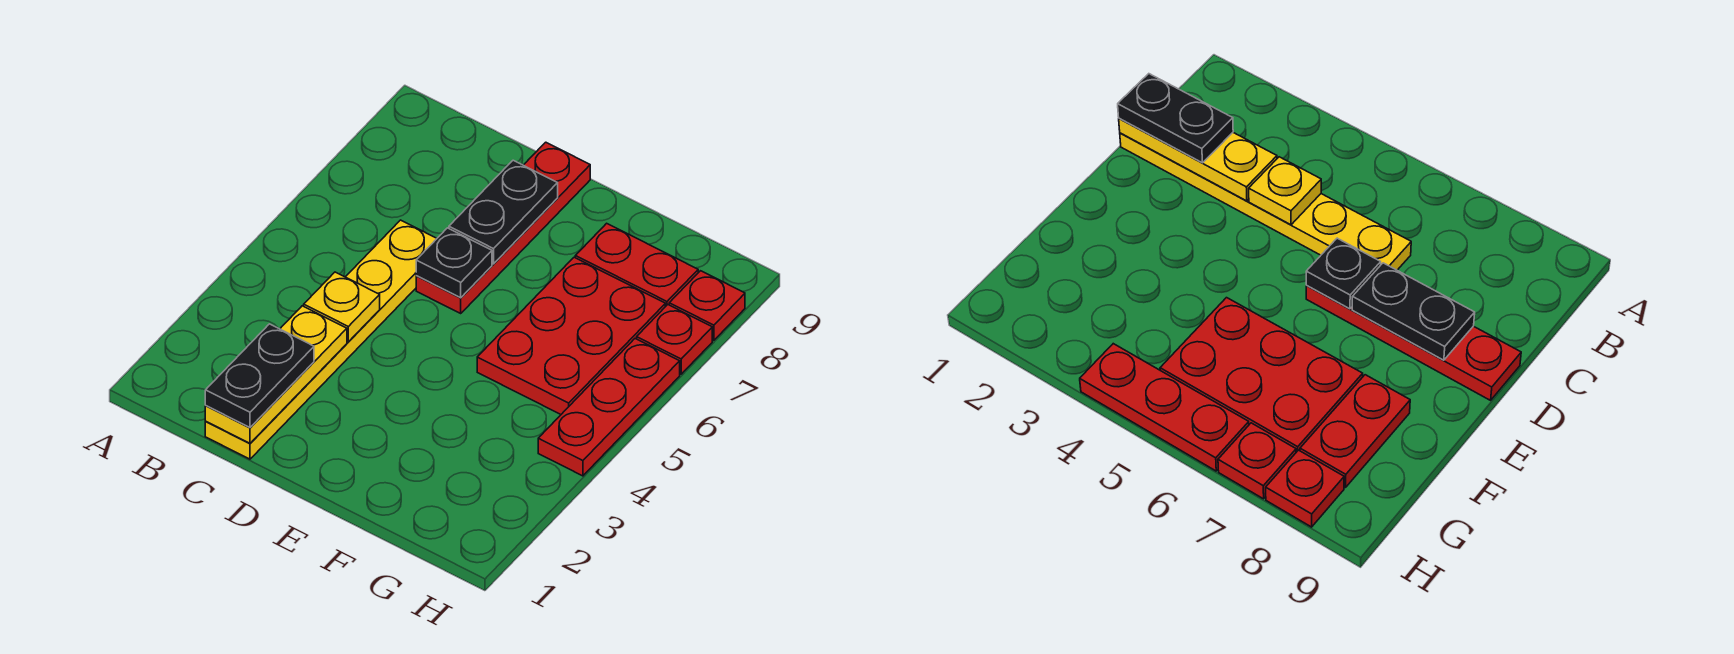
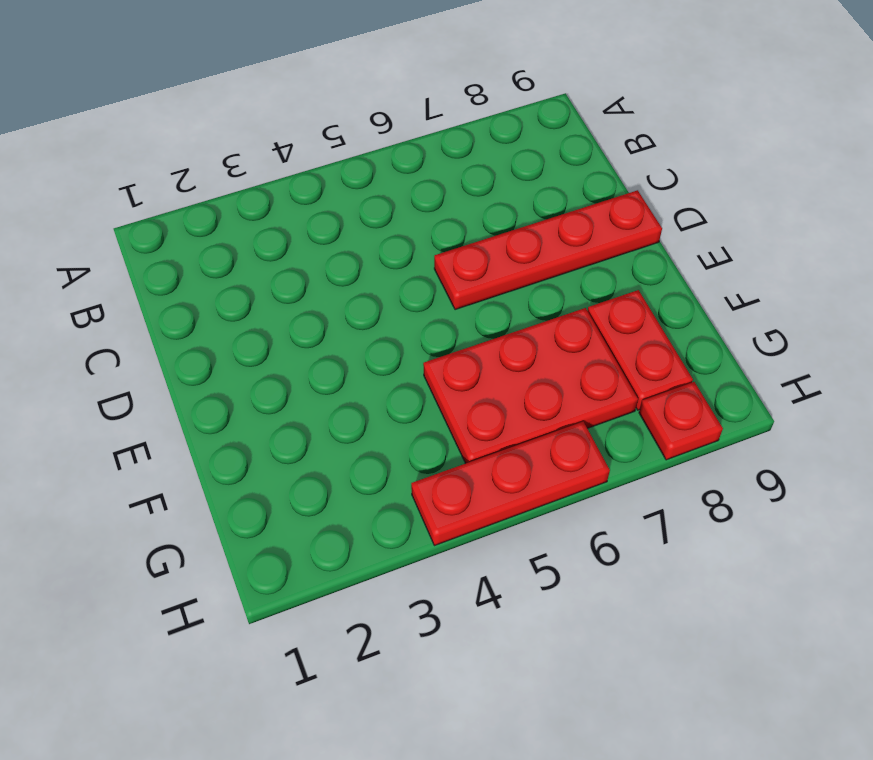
none -> yellow 1x6 plate [205,220,437,459]
none -> red 1x1 plate [637,305,712,374]
none -> yellow 1x3 plate [205,306,347,443]

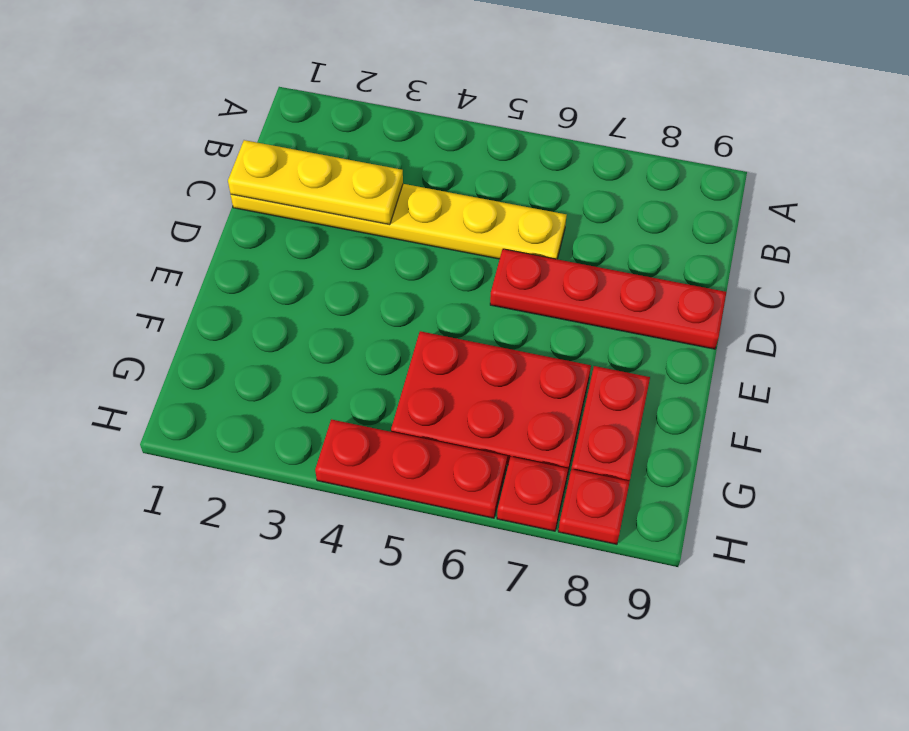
none -> yellow 1x1 plate [304,272,380,342]
none -> black 1x1 plate [416,228,492,298]
none -> black 1x2 plate [449,160,558,264]

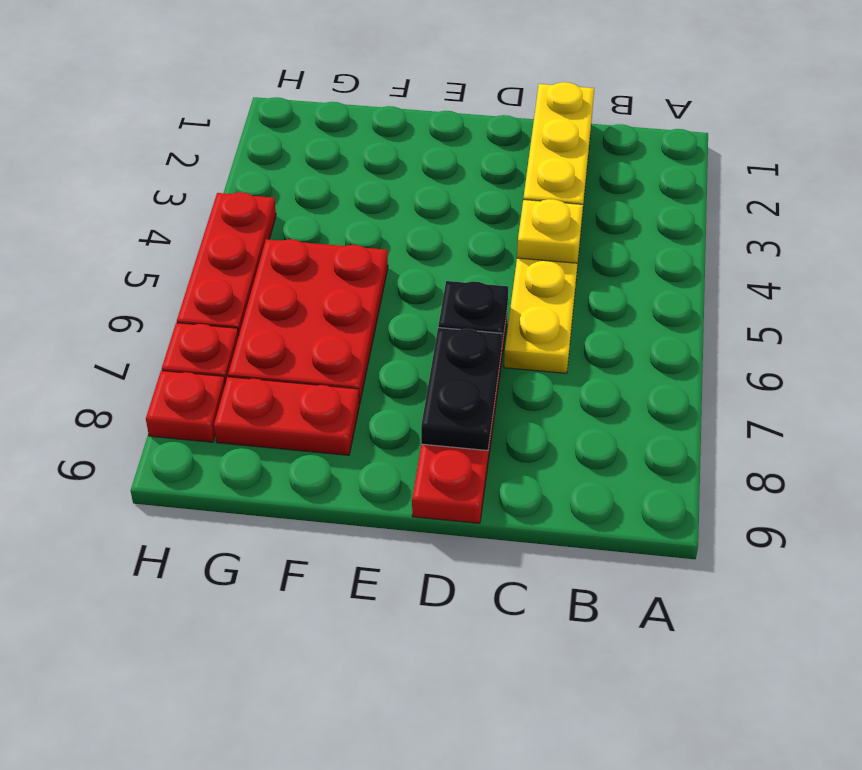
none -> black 1x2 plate [205,324,314,427]

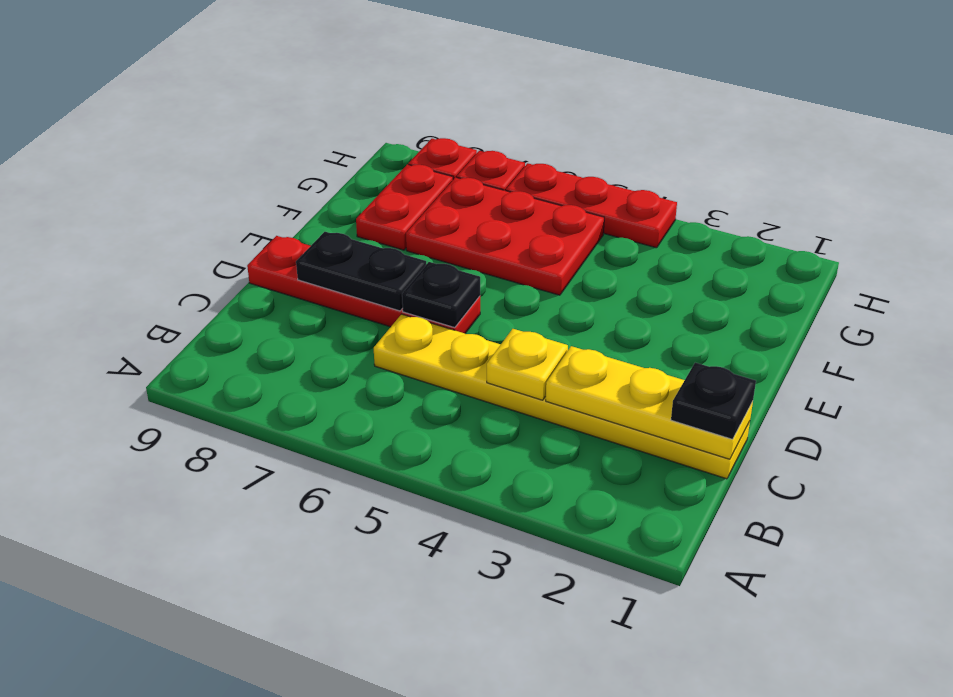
black 1x1 plate [671,363,756,439] -> black 1x2 plate [205,324,314,427]

